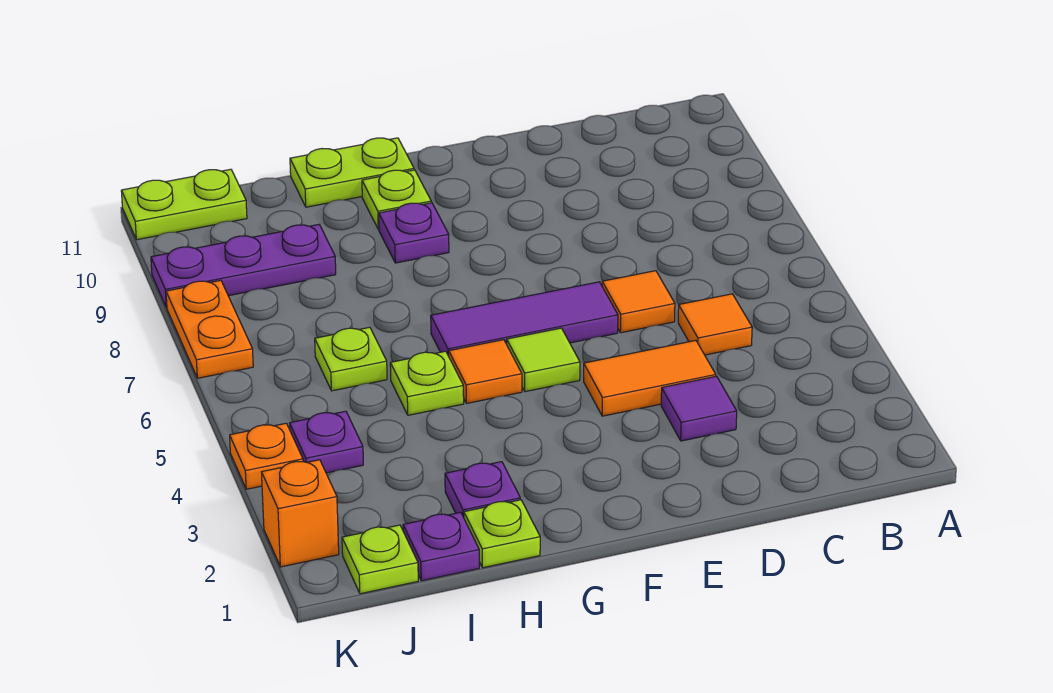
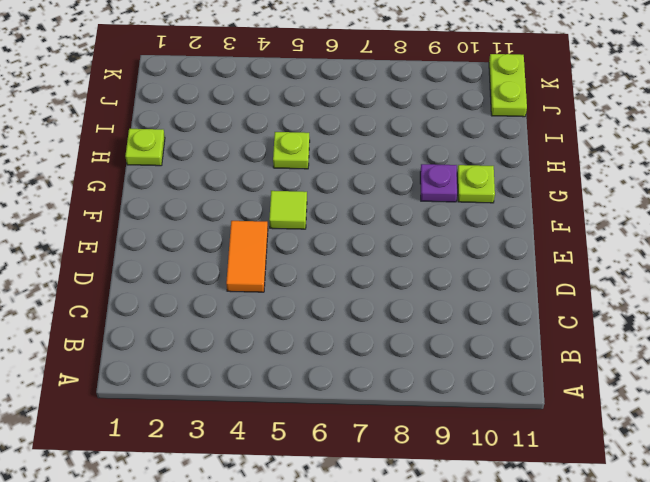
none -> orange 1x1 tile [678,294,752,355]
none -> purple 1x1 tile [661,376,737,441]
none -> orange 1x1 tile [602,271,675,333]

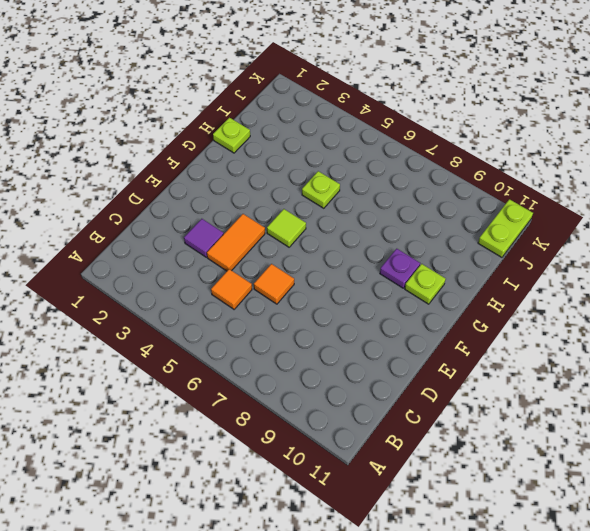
none -> purple 1x3 tile [431,282,618,356]
none -> orange 1x1 tile [449,340,522,403]
none -> lime 1x2 plate [290,138,414,207]

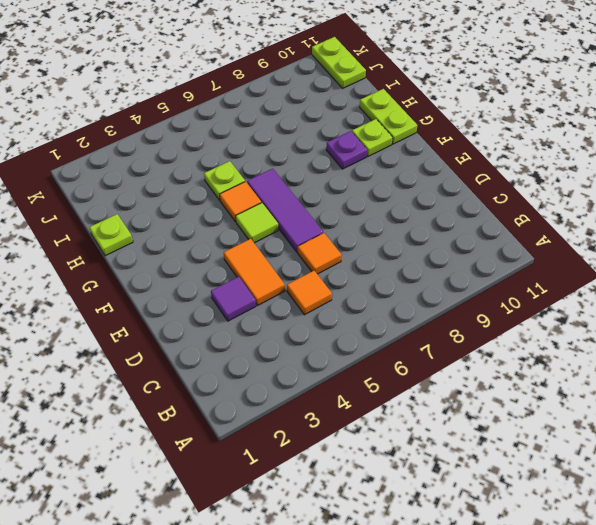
none -> purple 1x1 plate [445,462,520,517]
none -> purple 1x1 plate [403,512,479,581]
none -> lime 1x1 plate [315,327,387,391]

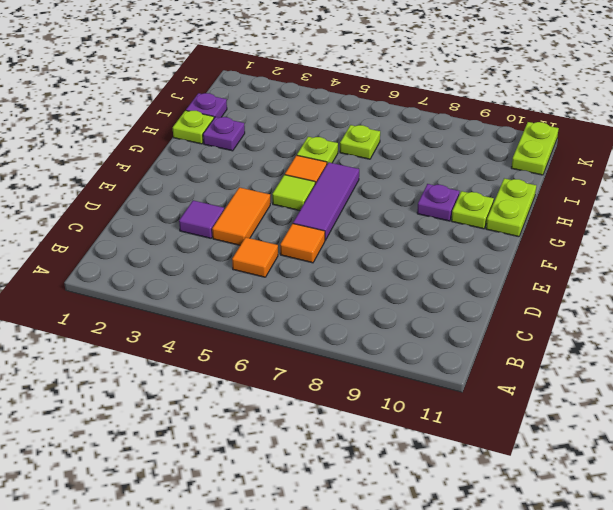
none -> purple 1x3 plate [151,225,336,308]
none -> lime 1x1 plate [342,525,418,594]
none -> purple 1x1 plate [290,411,363,473]

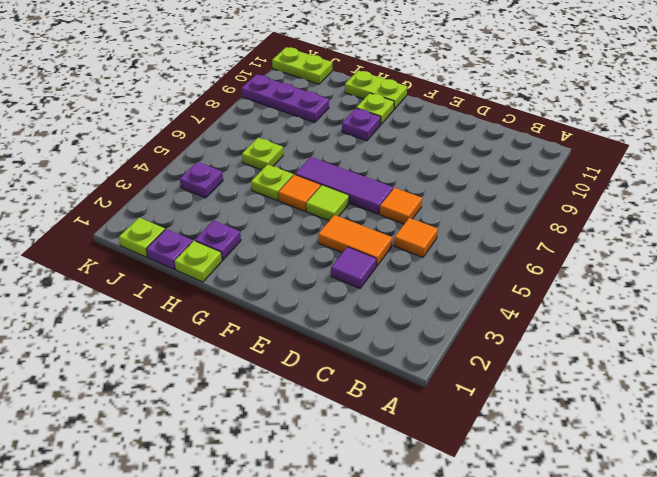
none -> orange 1x1 brick [262,460,339,567]
none -> orange 1x1 plate [230,423,303,489]
none -> orange 1x2 plate [166,280,253,378]

